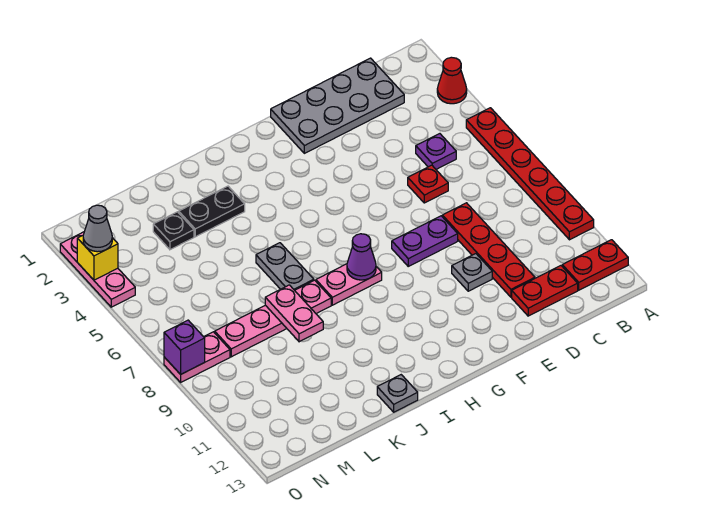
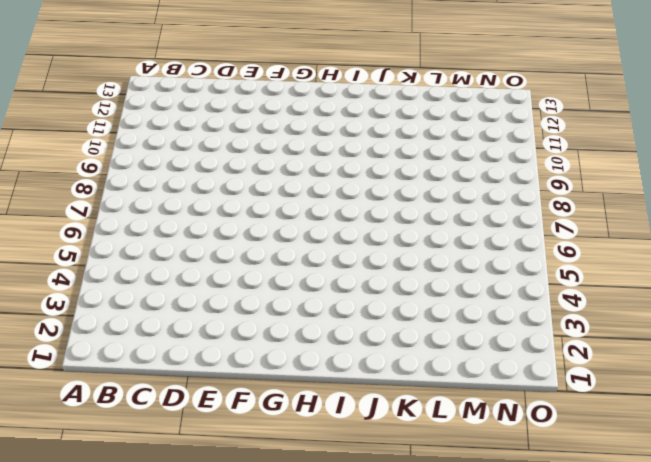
none -> red 1x1 cone [437,57,467,104]
none -> red 1x6 plate [466,108,594,240]
none -> red 1x2 plate [562,240,628,290]

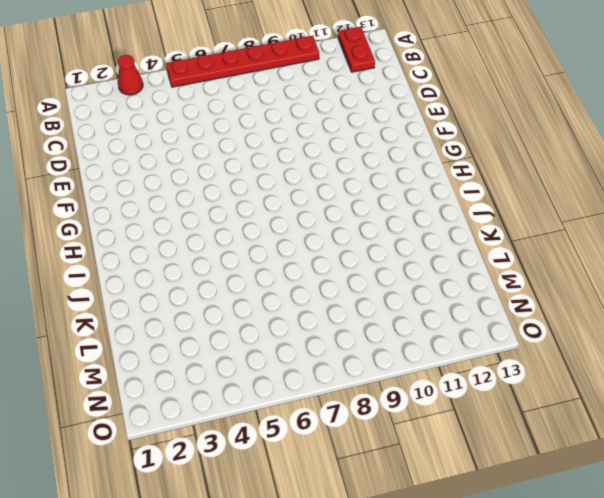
none -> grey 2x4 plate [271,58,404,153]
none -> purple 1x1 plate [416,134,456,169]
none -> red 1x2 plate [512,266,578,316]

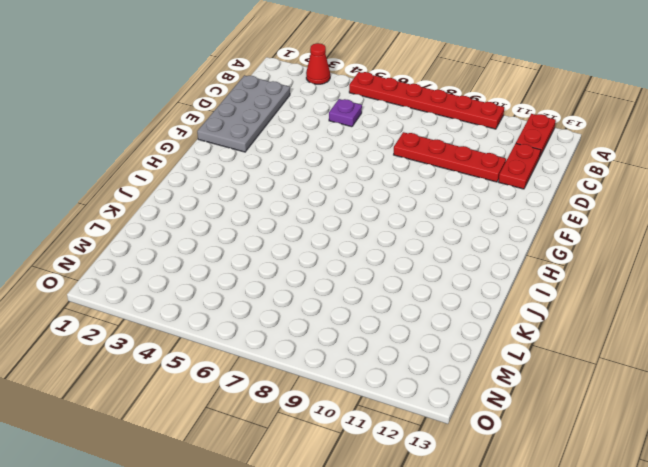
none -> red 1x1 plate [408,165,448,203]
none -> purple 1x2 plate [392,216,458,266]
none -> grey 1x1 plate [452,254,492,291]

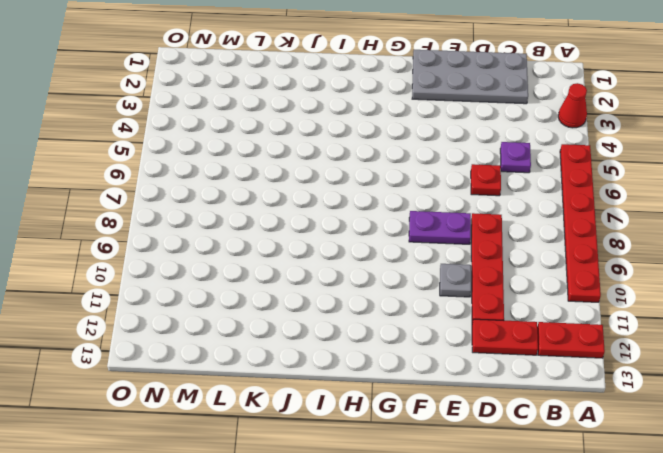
none -> pink 1x2 plate [316,264,382,305]
none -> black 1x2 plate [179,186,245,237]
none -> grey 1x2 plate [256,243,314,290]

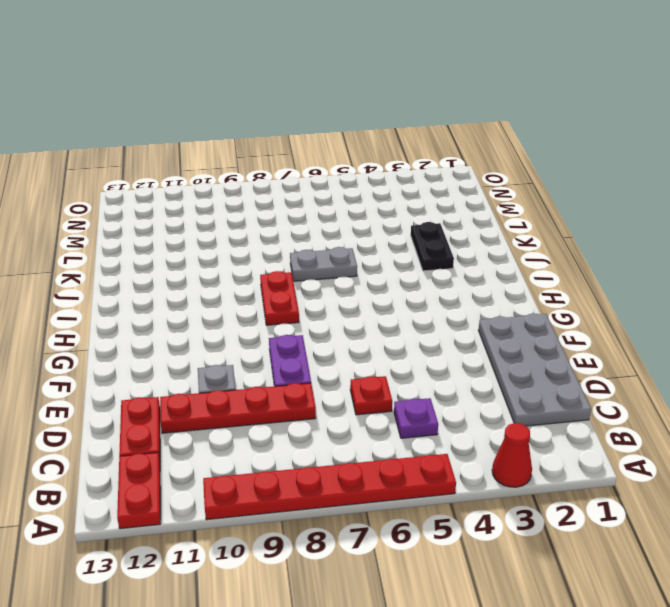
red 1x2 plate [260,271,299,325] -> pink 1x2 plate [316,264,382,305]
none -> pink 1x4 plate [215,280,331,357]
none -> grey 1x1 plate [377,375,418,412]
none -> black 1x1 plate [153,212,194,250]

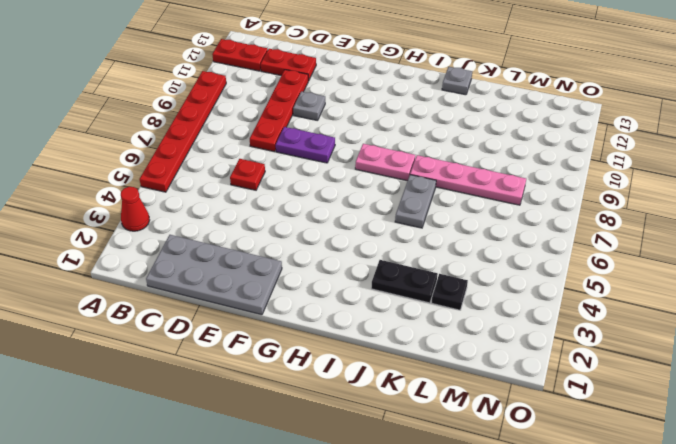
none -> purple 1x1 plate [416,134,456,169]
none -> pink 1x2 plate [164,332,230,382]
none -> pink 1x3 plate [60,232,135,307]

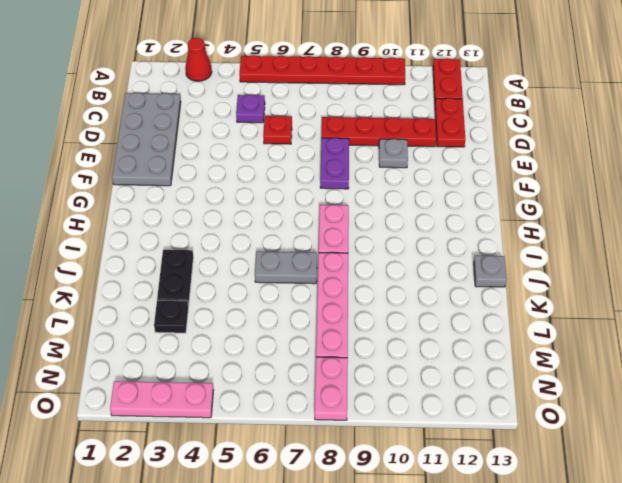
none -> purple 1x1 cone [347,234,376,280]
none -> pink 1x2 plate [265,285,323,342]
none -> yellow 1x1 brick [77,236,118,280]

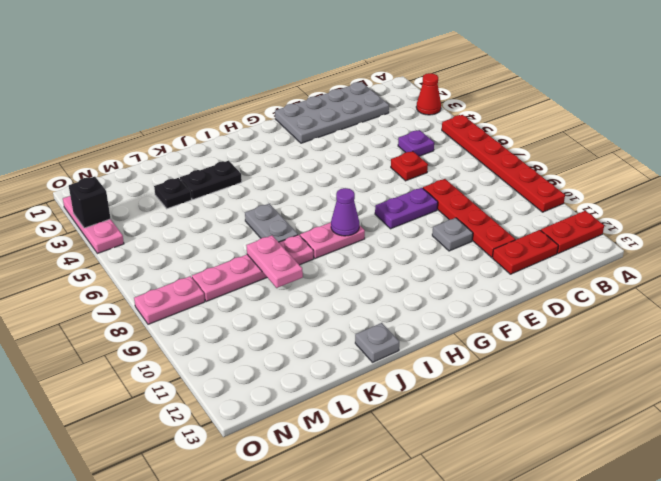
black 1x1 brick [69,177,111,228] -> yellow 1x1 brick [77,236,118,280]
none -> purple 1x1 brick [164,320,205,374]
none -> grey 1x1 cone [83,205,112,252]

